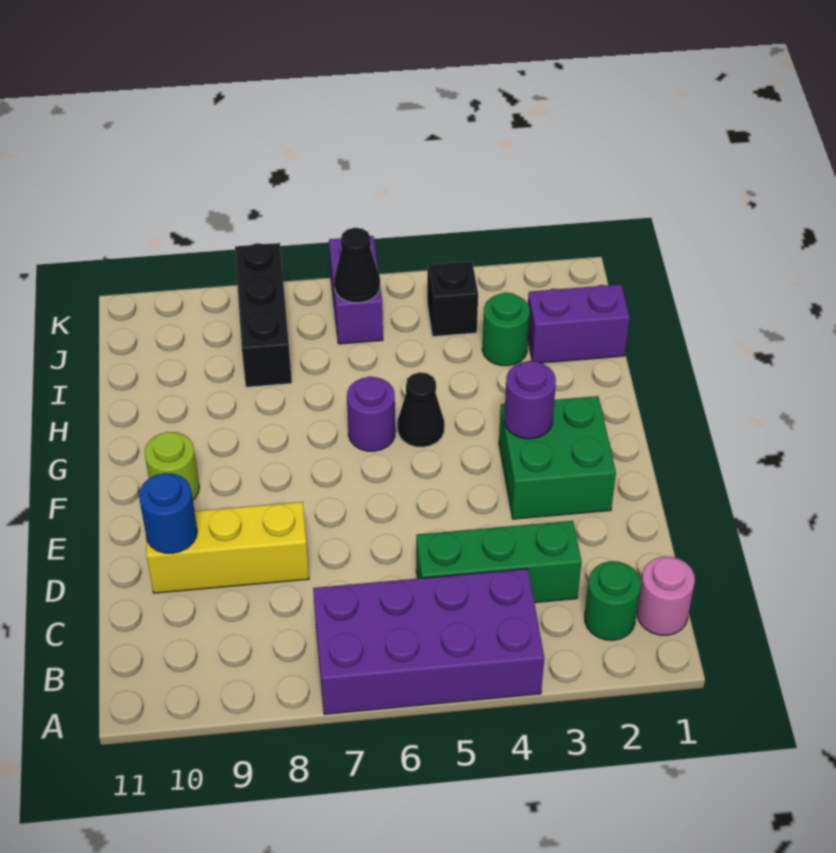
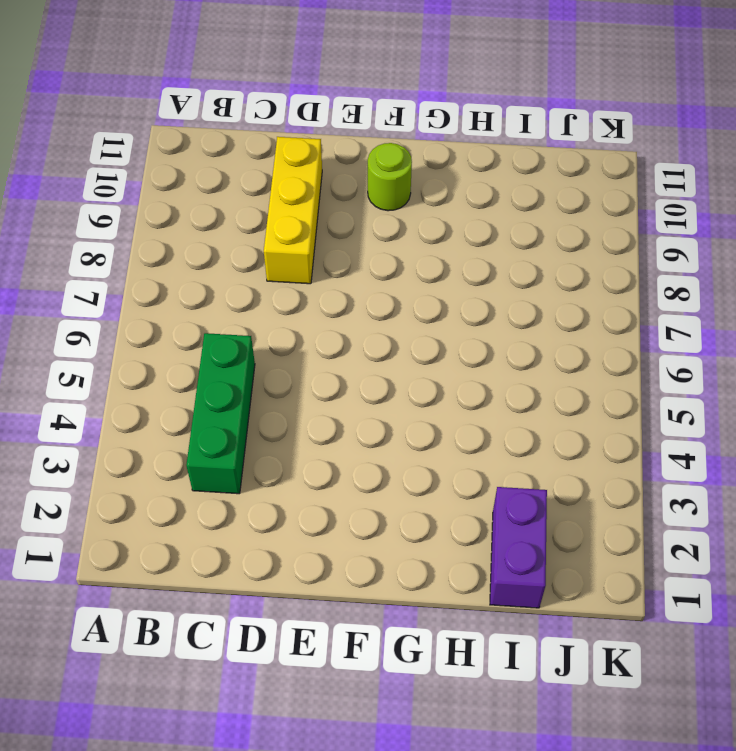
none -> purple 2x4 brick [313,569,544,714]
none -> pink 1x1 round brick [637,556,695,635]
none -> green 1x1 round brick [585,561,641,640]

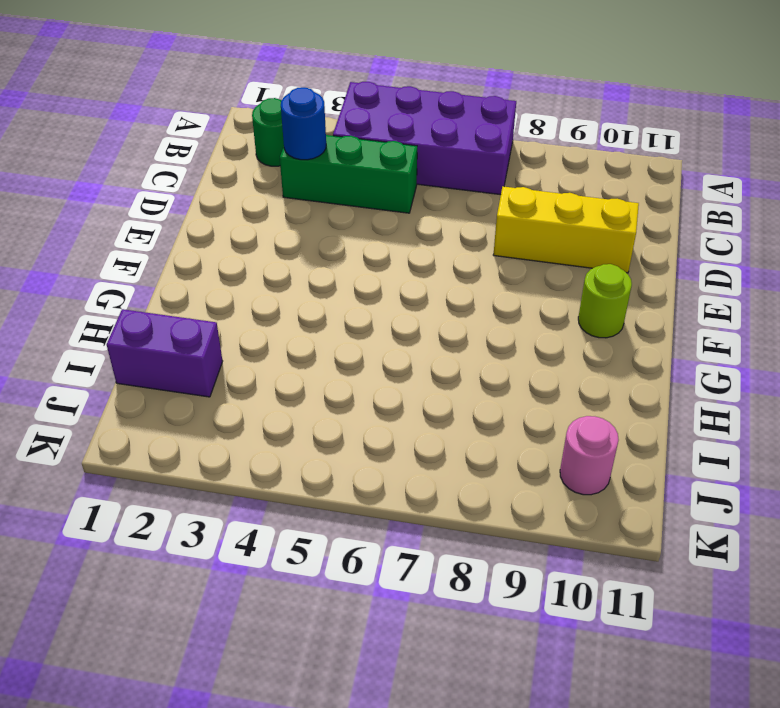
blue 1x1 round brick [281,87,326,160] -> blue 1x1 round brick moved to [139,473,197,553]
pink 1x1 round brick [560,416,619,495] -> pink 1x1 round brick moved to [637,556,695,635]
none -> green 2x2 brick [499,396,616,519]
none -> black 1x1 cone [398,372,444,447]
none -> purple 1x1 round brick [347,376,395,451]

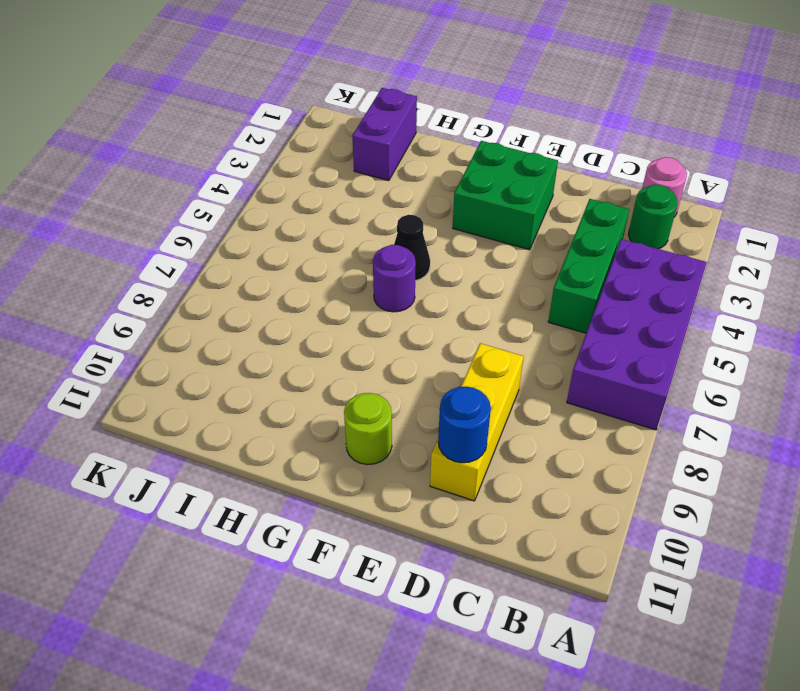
none -> green 1x1 round brick [482,292,530,366]
none -> black 1x3 brick [235,243,292,387]
none -> black 1x1 brick [427,262,478,336]

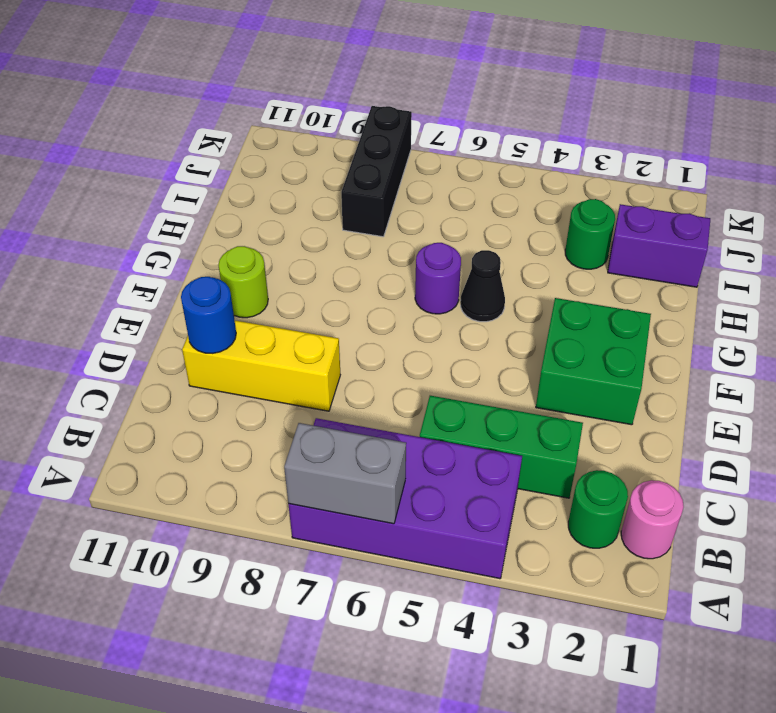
grey 1x2 brick [284,423,406,524] -> none
none -> black 1x1 brick [427,262,478,336]
none -> purple 1x2 brick [329,236,383,344]
none -> purple 1x1 round brick [504,361,556,439]

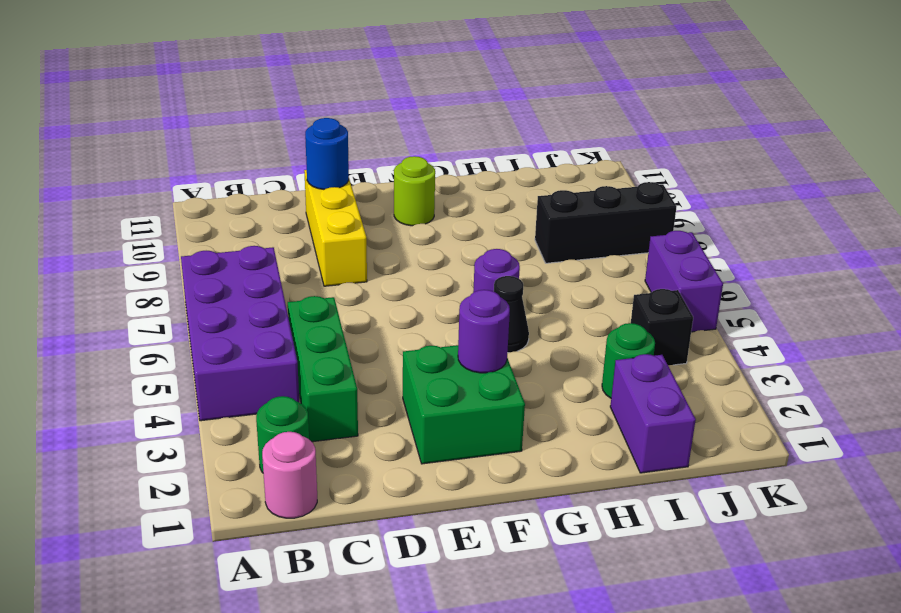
purple 1x2 brick [645,231,723,332] -> purple 1x2 brick turned to [329,236,383,344]
none -> black 1x1 cone [334,228,380,303]

